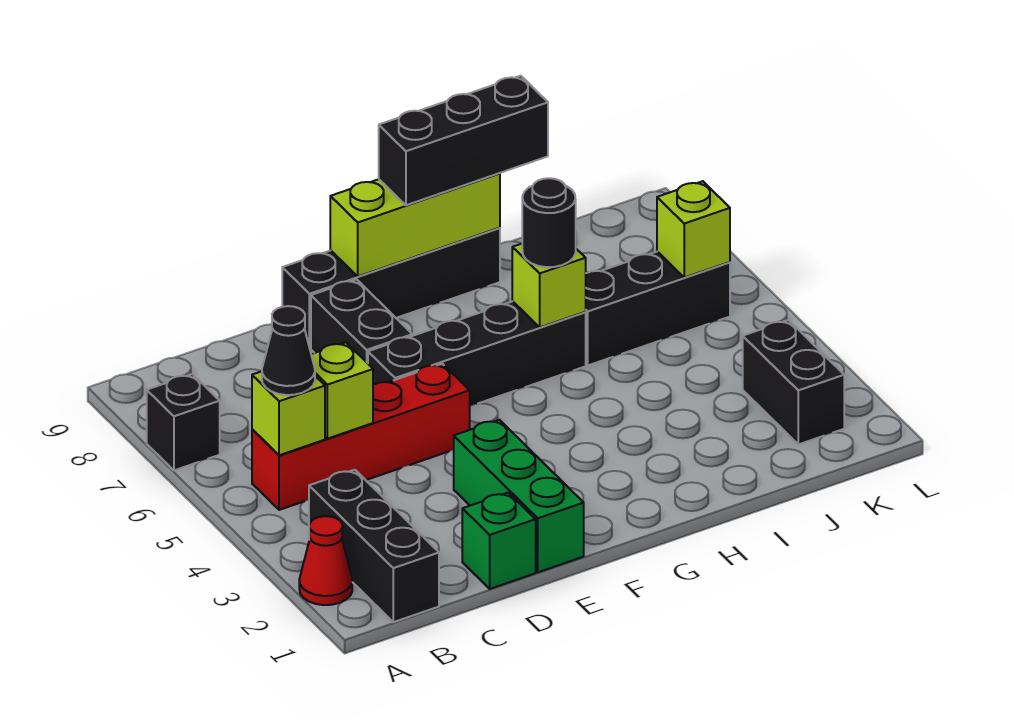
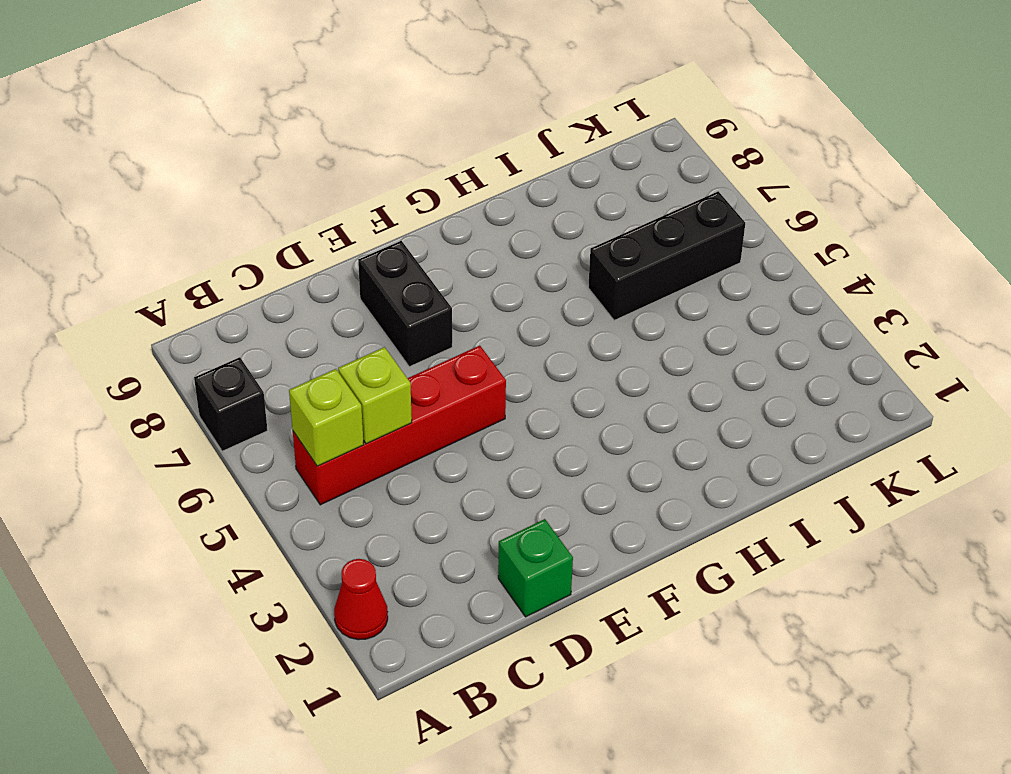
none -> black 1x3 brick [309,470,439,622]
none -> green 1x3 brick [454,420,584,572]
none -> black 1x4 brick [368,301,586,406]

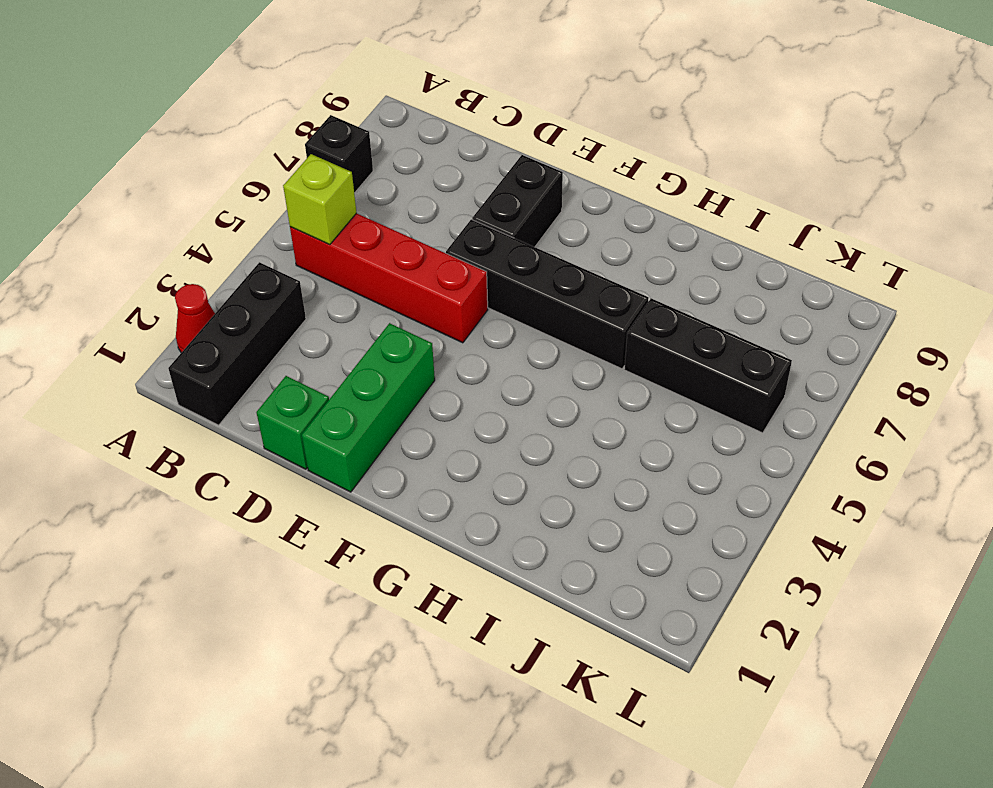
none -> black 1x4 brick [282,228,500,348]
none -> black 1x2 brick [743,320,844,444]
none -> lime 1x1 brick [311,342,373,439]

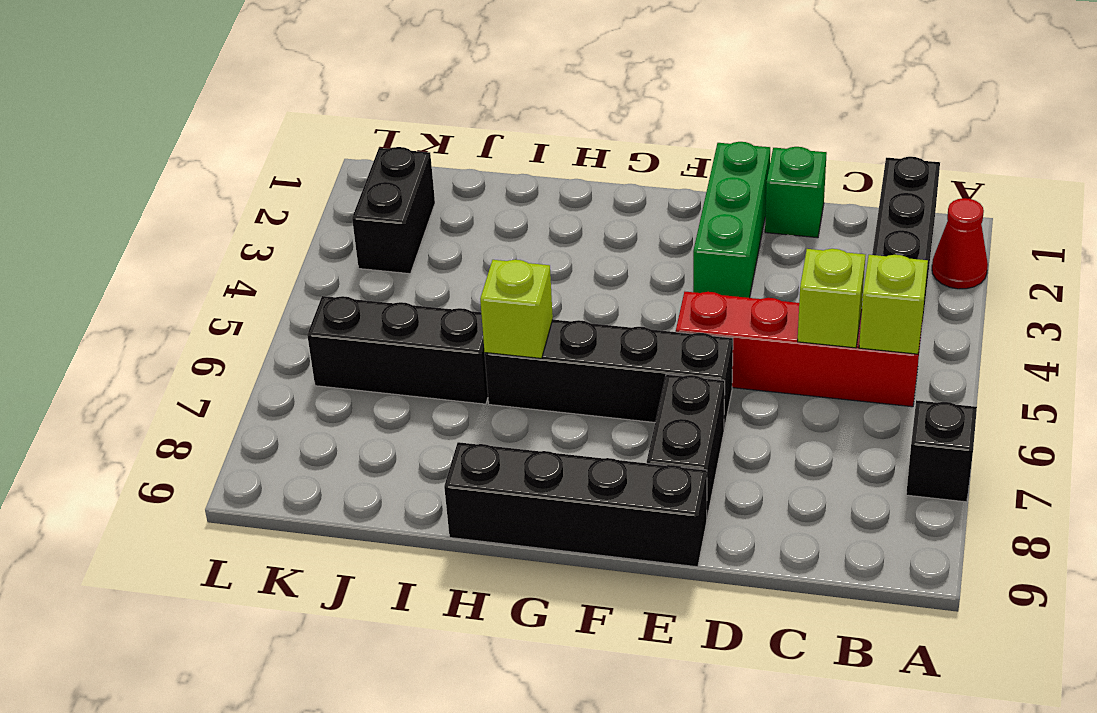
none -> lime 1x3 brick [330,173,500,276]
none -> lime 1x1 brick [657,181,730,278]
none -> black 1x1 cone [262,306,315,395]

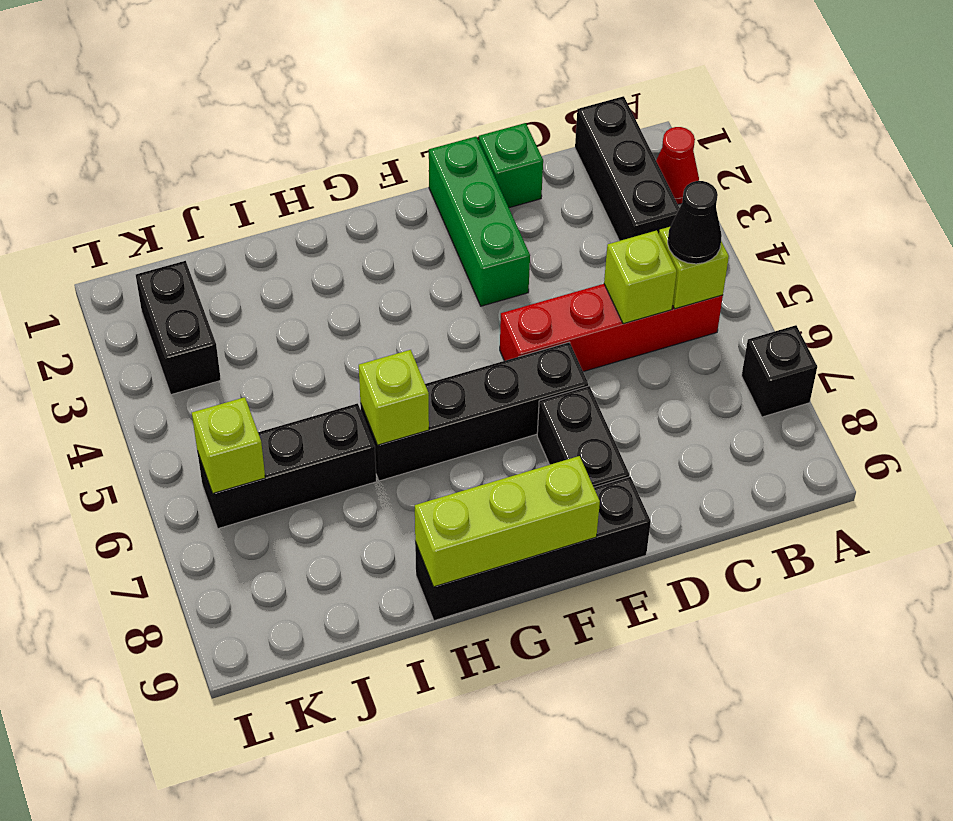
none -> black 1x3 brick [379,76,548,205]
none -> black 1x1 round brick [522,178,576,267]

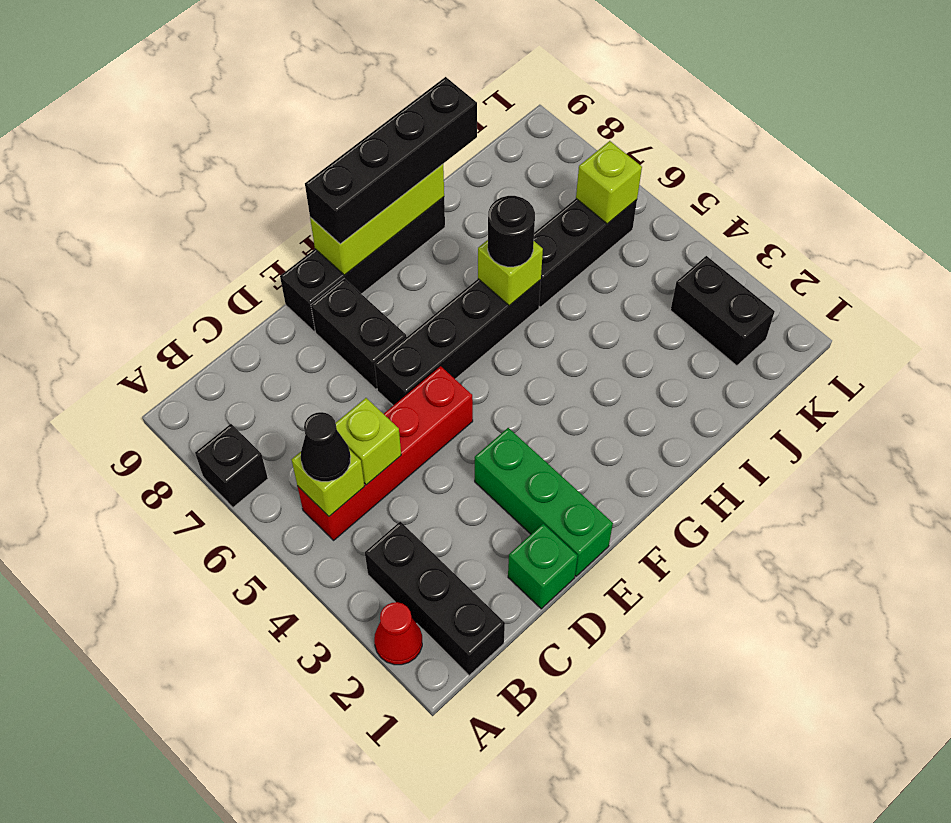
black 1x4 brick [305,77,477,244] -> black 1x3 brick [379,76,548,205]

